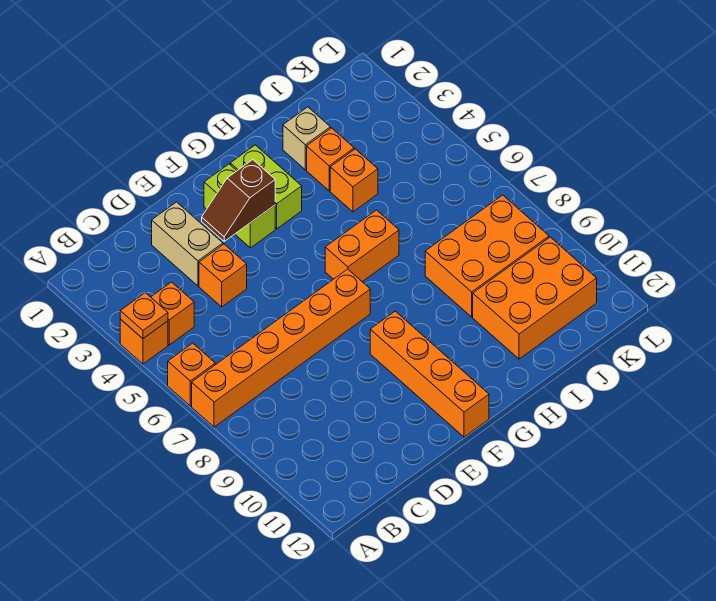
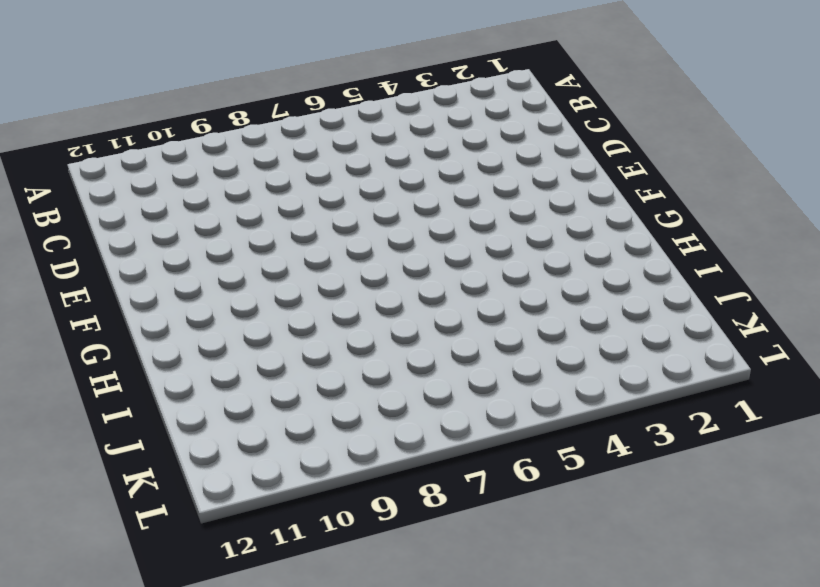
none -> orange 1x1 brick [120,319,168,364]
none -> orange 1x1 brick [168,343,215,406]
none -> orange 1x6 brick [192,269,370,427]

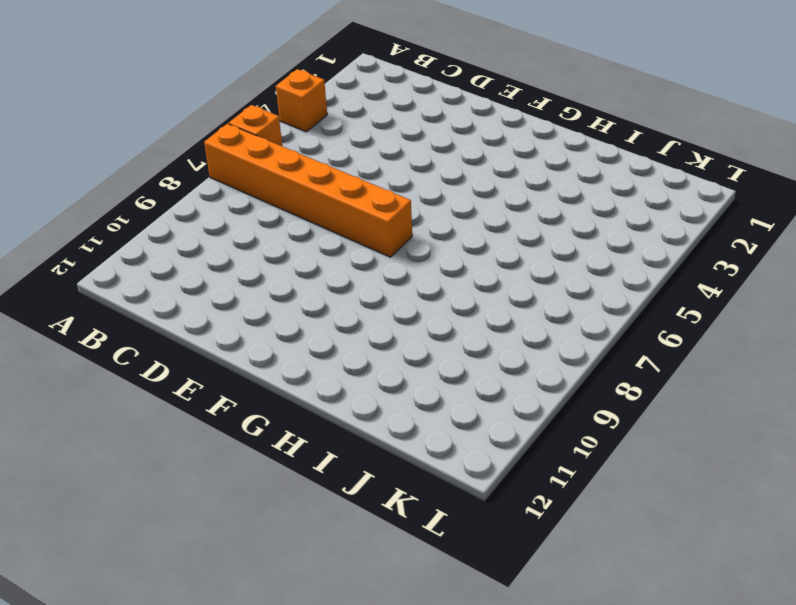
none -> orange 1x1 brick [151,282,194,345]
none -> tan 1x2 brick [152,202,223,286]
none -> orange 1x1 brick [199,244,247,307]

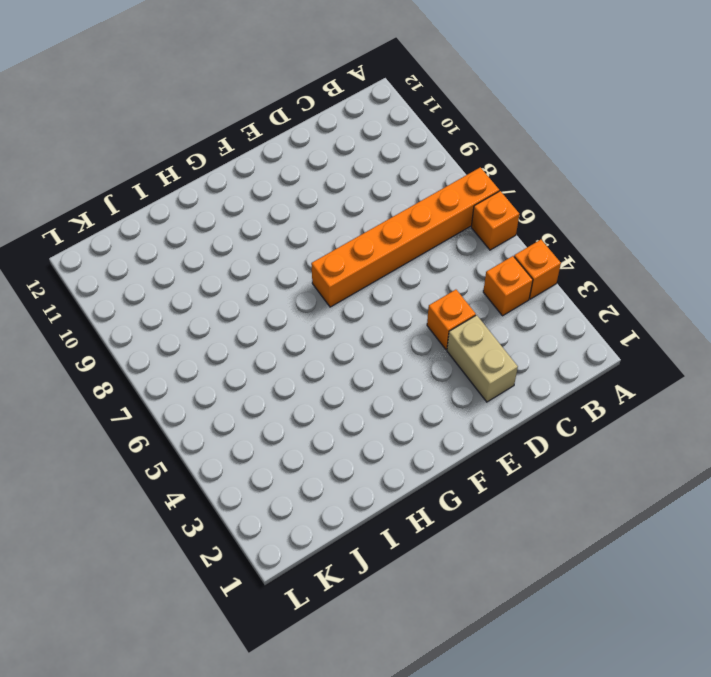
none -> lime 1x2 brick [204,164,275,248]
none -> orange 1x4 brick [370,311,489,437]
none -> lime 1x2 brick [230,145,302,229]

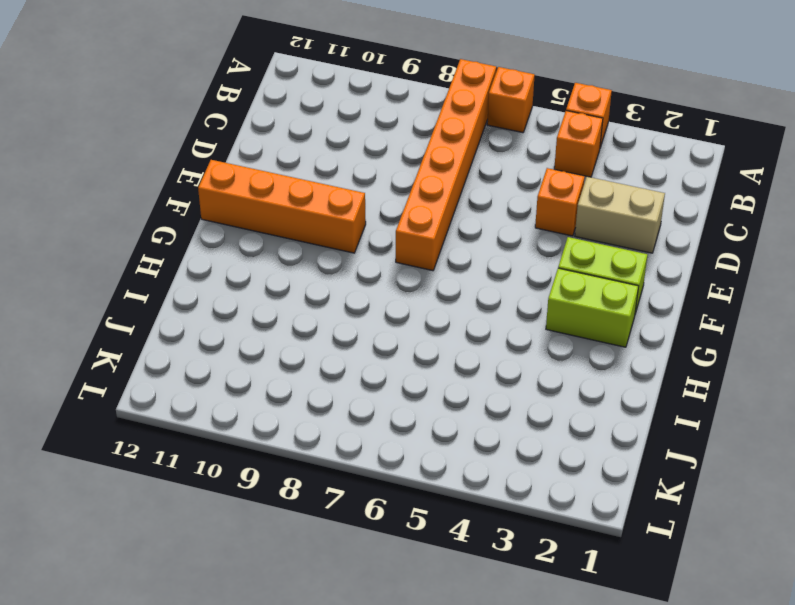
none -> orange 1x2 brick [325,210,399,282]
none -> tan 1x1 brick [283,107,330,170]
none -> orange 1x1 brick [307,128,354,191]

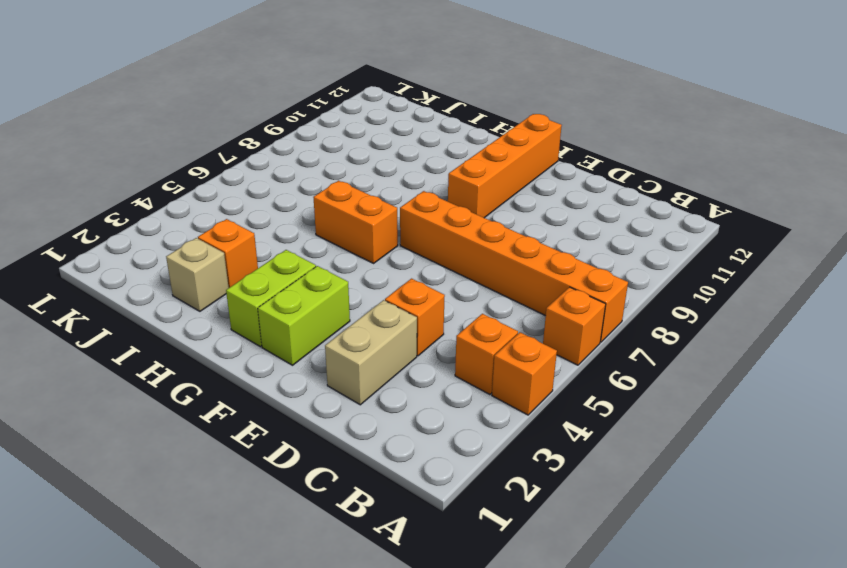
none -> orange 1x1 brick [330,149,378,212]
none -> orange 2x3 brick [425,195,549,317]
none -> orange 2x3 brick [473,237,597,359]

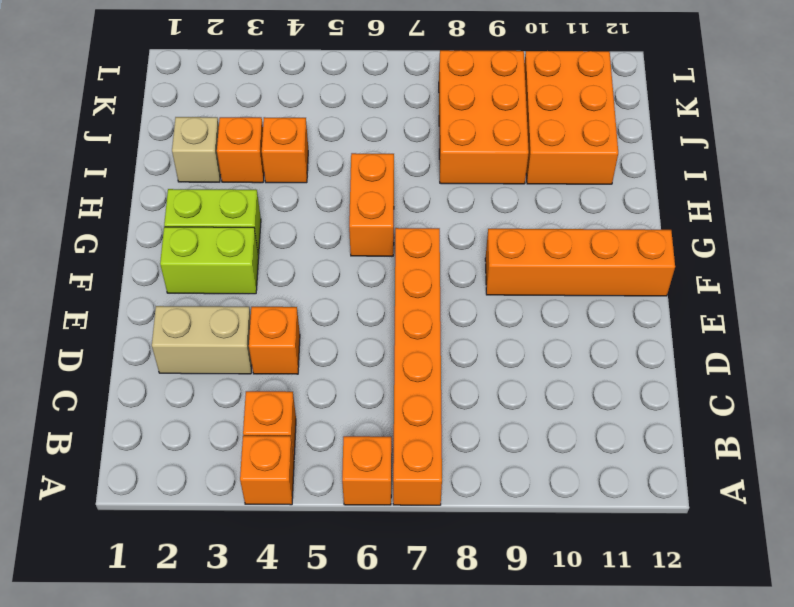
none -> orange 1x1 plate [120,293,168,339]
none -> brown 1x2 slope [202,160,275,241]

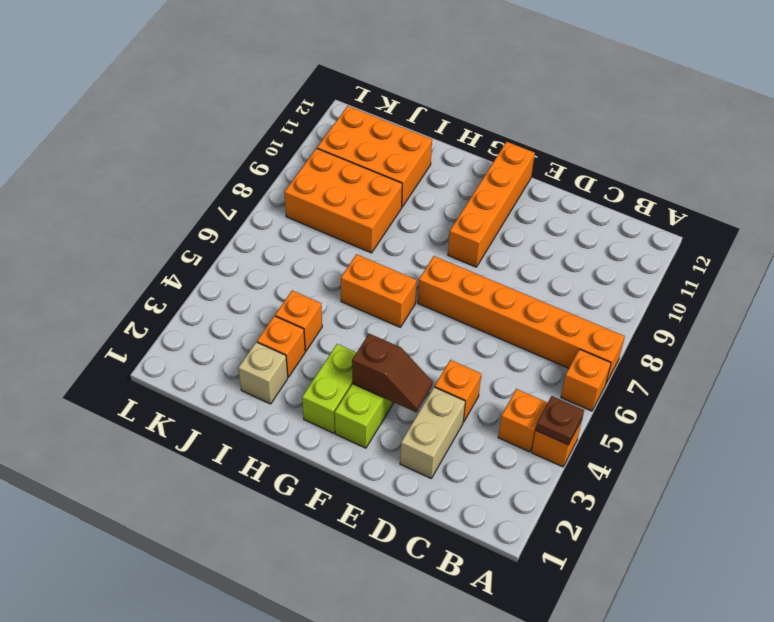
brown 1x1 plate [536,396,584,445] -> orange 1x1 plate [120,293,168,339]

